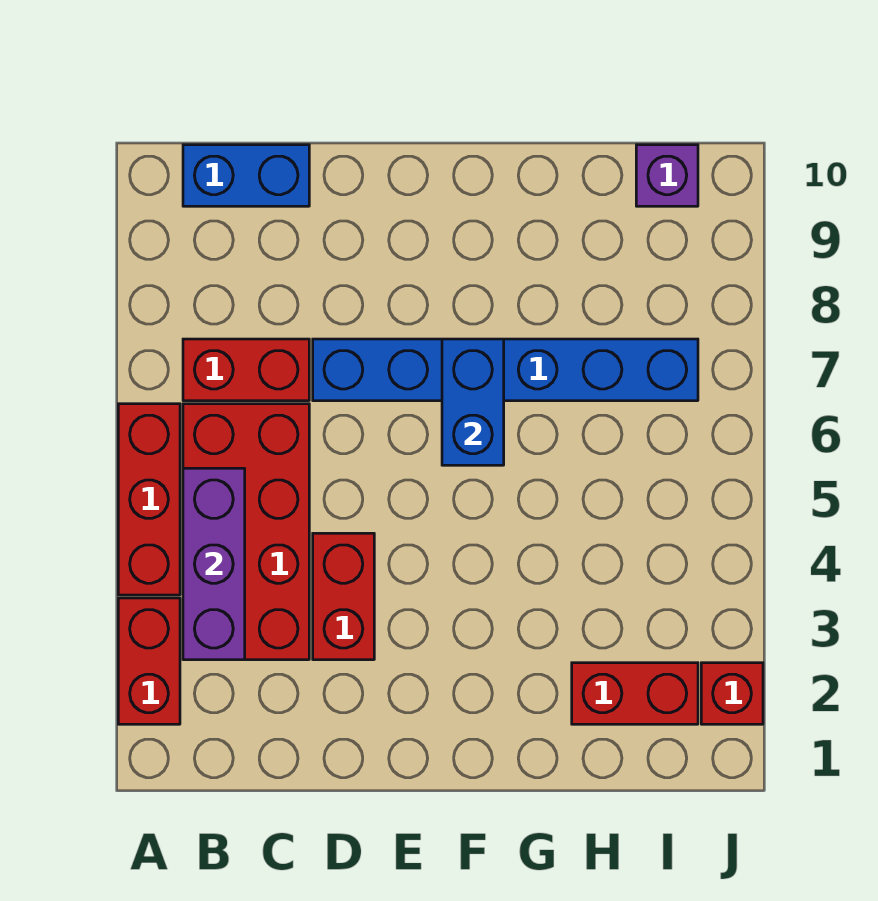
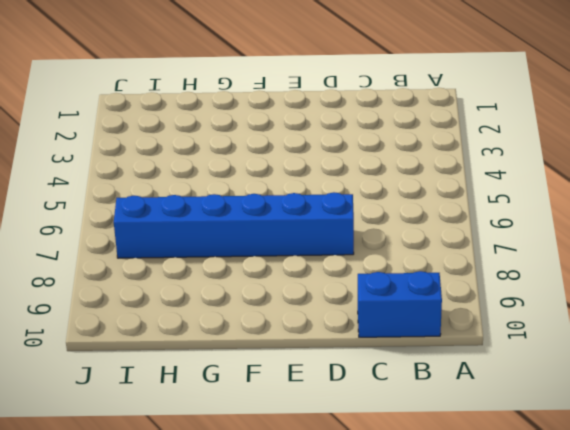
none -> red 1x2 brick [118,598,180,724]
none -> red 1x3 brick [118,404,180,595]
none -> red 2x4 brick [183,404,309,660]

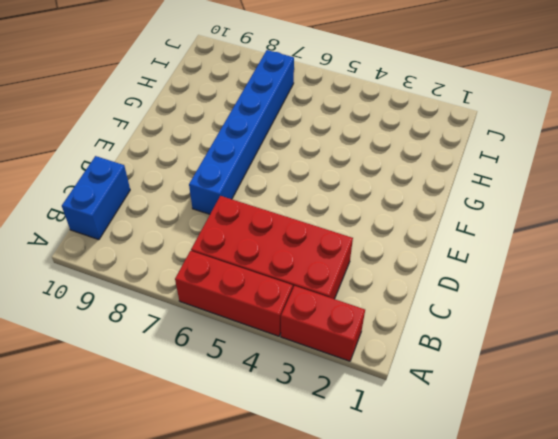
none -> red 1x2 brick [183,339,309,401]
none -> red 1x2 brick [313,533,374,660]
none -> red 1x2 brick [572,663,698,724]

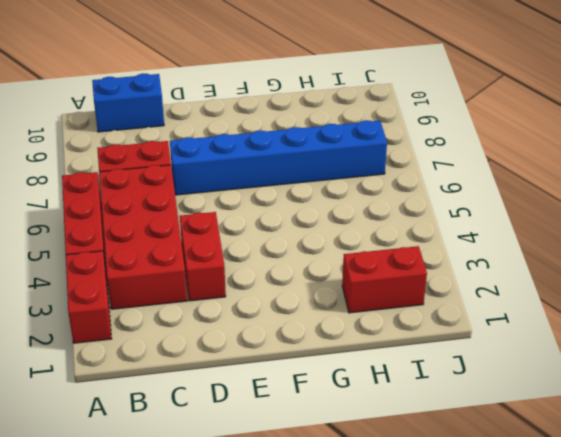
none -> purple 1x1 brick [636,145,698,206]
none -> red 1x1 brick [701,663,763,724]
none -> purple 1x3 brick [183,468,245,660]

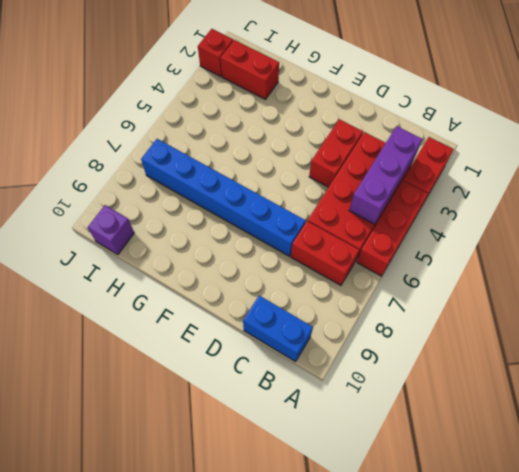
none -> blue 1x2 brick [442,339,504,465]

